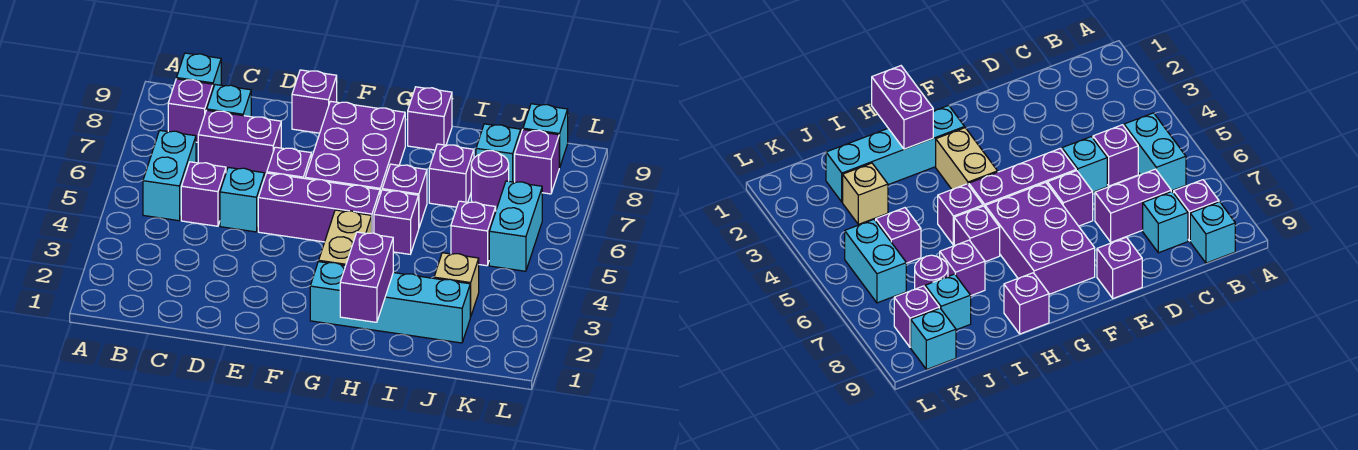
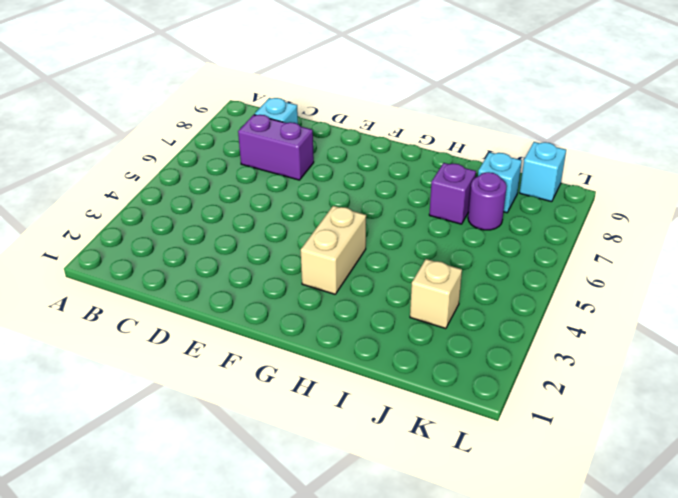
none -> cyan 1x2 brick [143,131,196,221]
none -> purple 1x1 brick [168,79,213,142]
none -> cyan 1x1 brick [177,53,221,88]

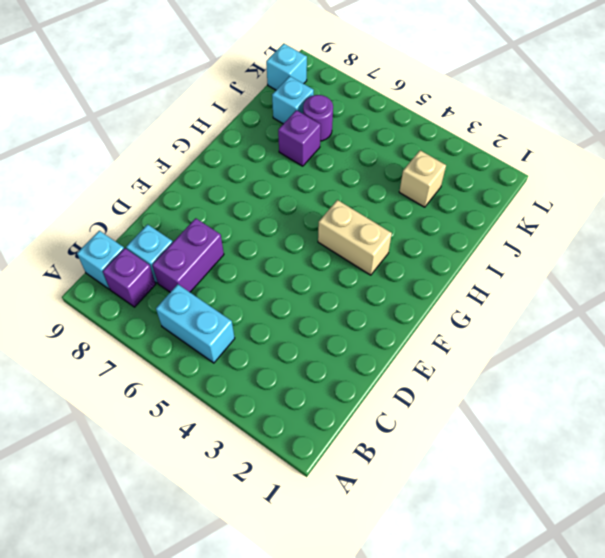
none -> purple 1x1 brick [181,162,226,226]
none -> cyan 1x1 brick [220,167,265,232]
none -> purple 1x3 brick [258,173,380,242]

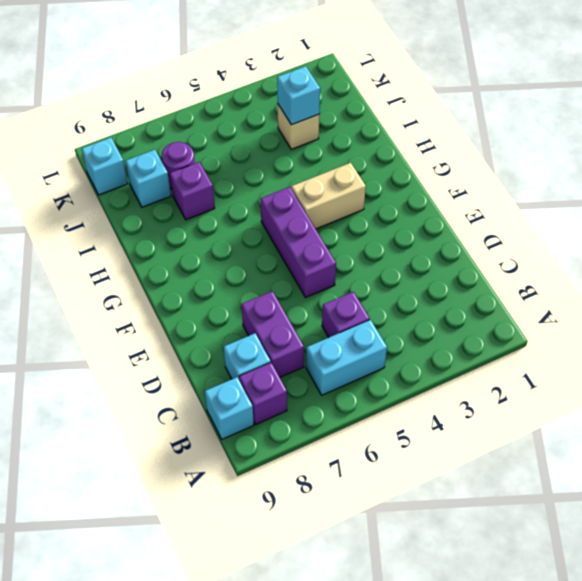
cyan 1x1 brick [277,66,320,125] -> cyan 1x1 brick moved to [220,167,265,232]
none -> purple 1x1 brick [267,147,311,179]
none -> purple 1x1 brick [292,70,337,133]
none -> purple 2x3 brick [305,101,405,194]

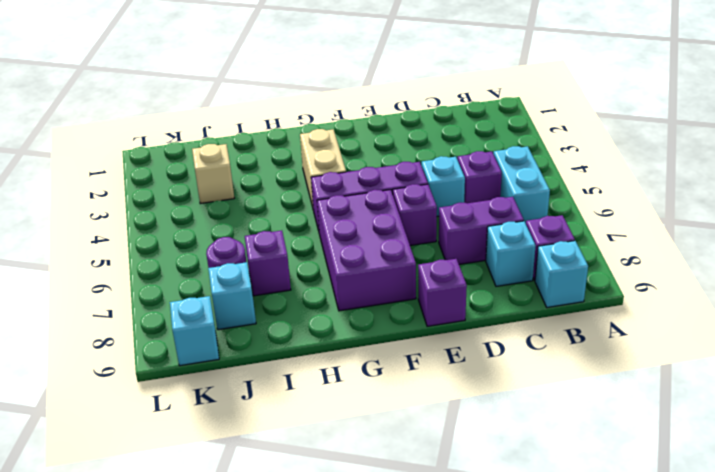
none -> cyan 1x4 brick [310,262,470,343]
none -> purple 1x1 brick [374,190,419,254]
none -> purple 1x1 brick [382,164,427,227]

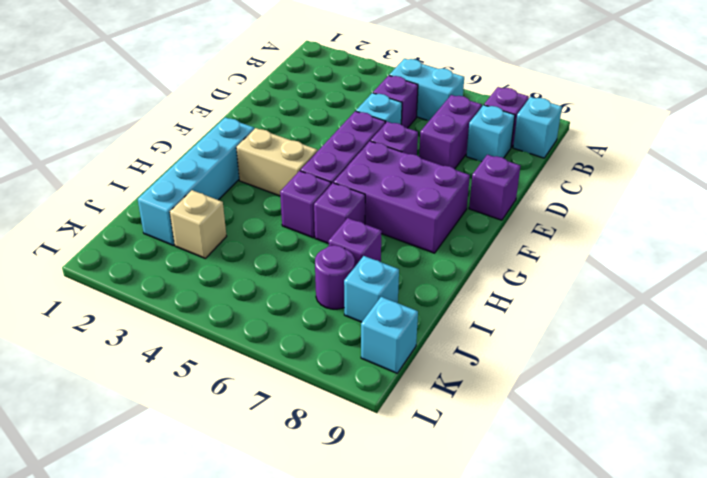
none -> purple 1x1 brick [408,87,452,150]
none -> purple 1x1 brick [451,201,496,266]
none -> cyan 1x2 brick [489,181,542,271]

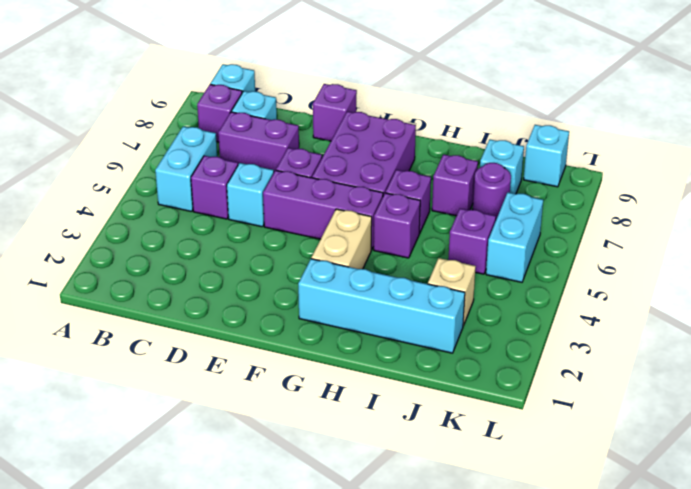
none -> purple 1x1 brick [408,87,452,150]
none -> purple 1x1 brick [515,130,559,194]
none -> purple 1x2 brick [340,232,393,322]

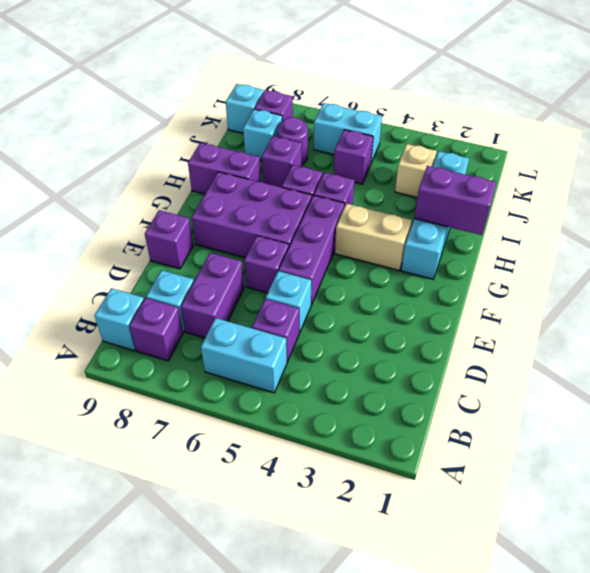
purple 1x2 brick [188,143,261,194] -> purple 1x1 brick [408,87,452,150]

